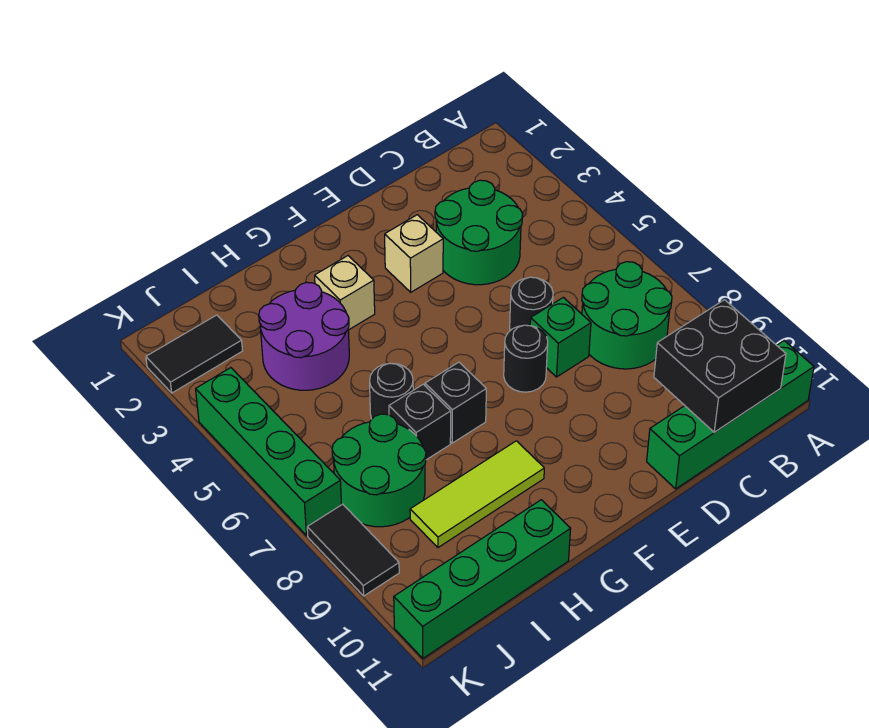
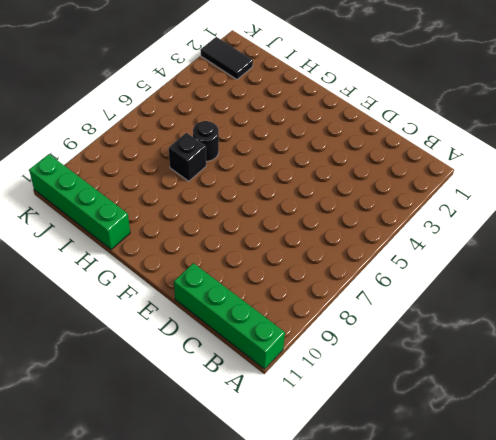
none -> green 2x2 round brick [582,262,672,369]
none -> green 2x2 round brick [435,180,523,285]
none -> black 1x1 round brick [510,277,553,331]

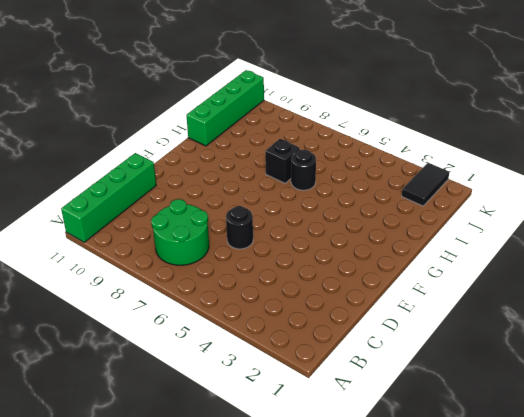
none -> green 2x2 round brick [435,180,523,285]
none -> green 1x1 brick [530,297,591,377]
none -> tan 1x1 brick [385,215,443,292]

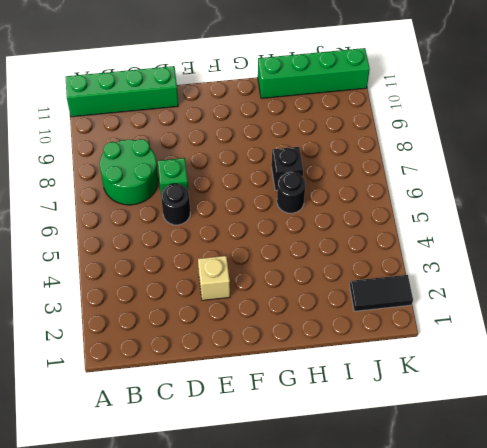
none -> green 2x2 round brick [435,180,523,285]
none -> black 1x1 round brick [504,325,548,392]
none -> tan 1x1 brick [315,256,375,330]

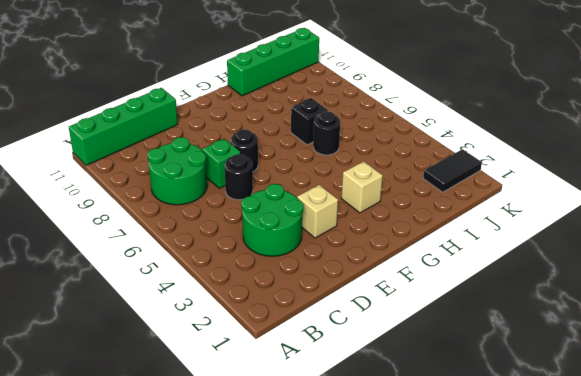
none -> black 1x1 brick [425,362,486,443]
none -> lime 1x3 tile [410,441,544,547]
none -> purple 2x2 round brick [259,282,349,390]

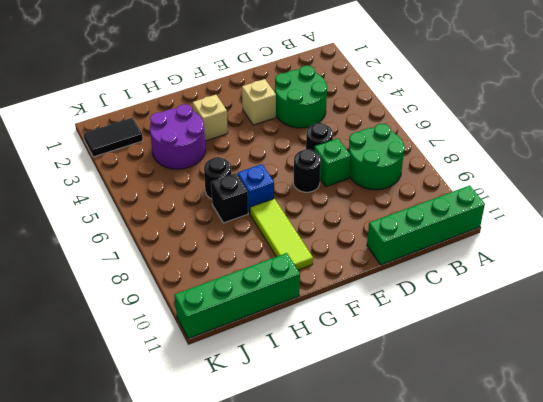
blue 1x1 brick [238,164,274,214] -> black 1x1 brick [425,362,486,443]
lime 1x3 tile [250,199,313,270] -> lime 1x3 tile turned to [410,441,544,547]
none -> green 2x2 round brick [332,414,426,527]
none -> green 1x4 brick [196,368,341,535]
none -> black 1x2 tile [307,504,399,596]

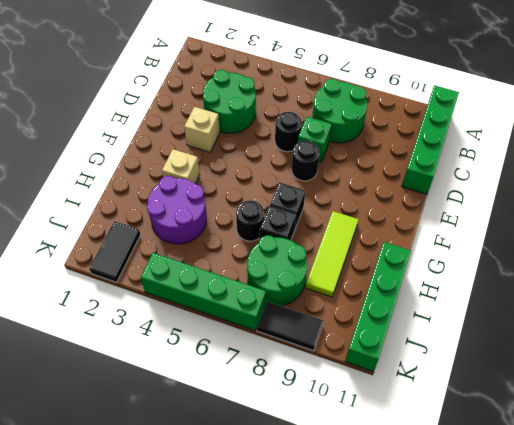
none -> black 2x2 brick [654,300,786,432]

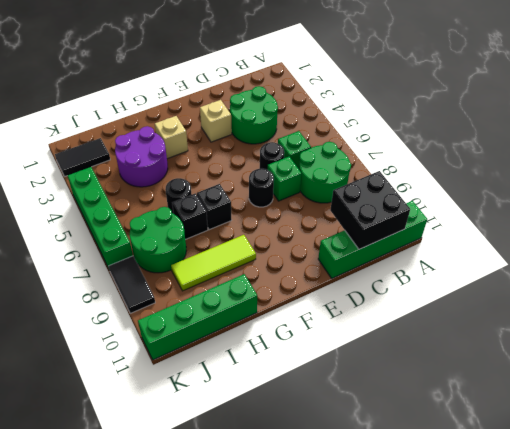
green 1x1 brick [278,131,311,169] -> none

